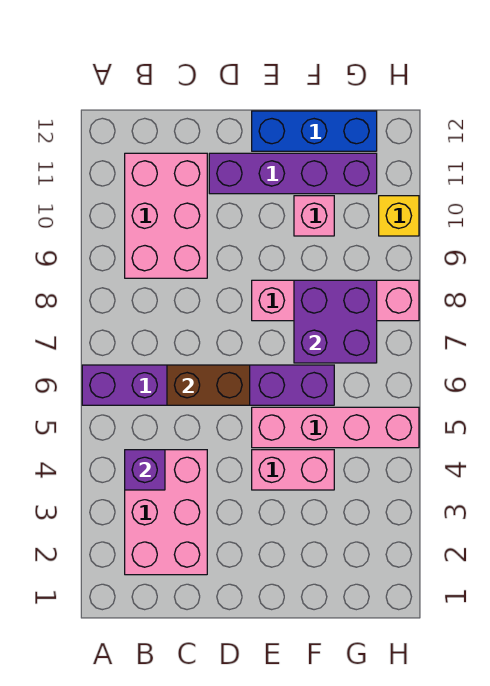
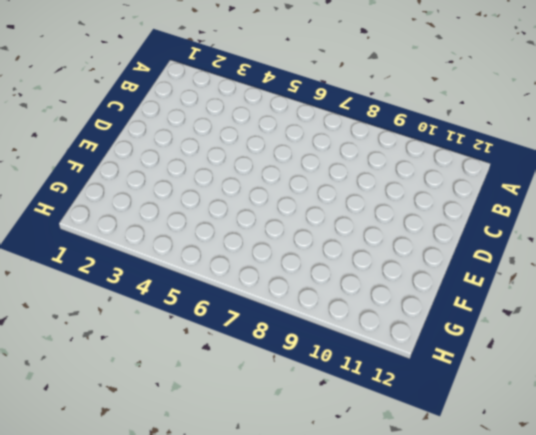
none -> purple 1x6 brick [82,365,334,405]
none -> pink 2x3 brick [125,450,207,575]
none -> pink 2x3 brick [125,153,207,278]

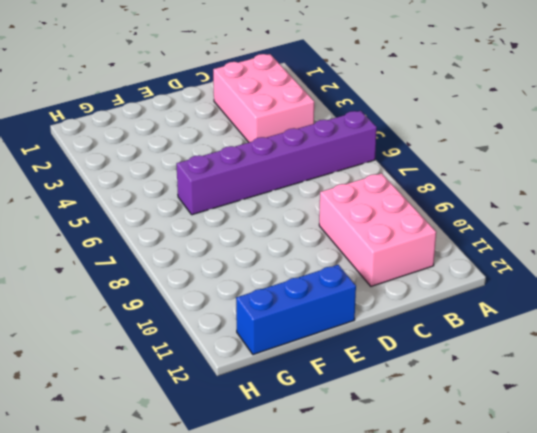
none -> purple 1x4 brick [209,153,377,194]
none -> pink 1x2 brick [252,450,334,490]
none -> pink 1x4 brick [252,407,419,448]

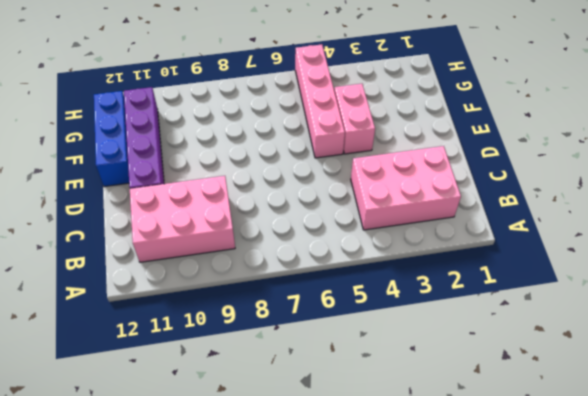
none -> purple 1x6 brick [82,365,334,405]
none -> pink 1x4 brick [252,280,419,321]
none -> pink 1x1 brick [294,196,334,236]

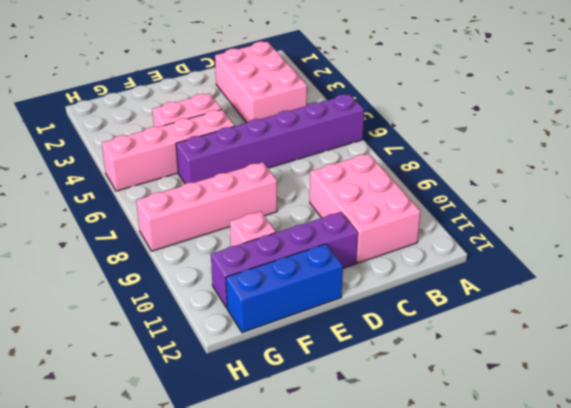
none -> yellow 1x1 brick [379,196,419,236]
none -> purple 1x1 brick [125,450,165,490]
none -> brown 1x2 brick [167,365,250,405]

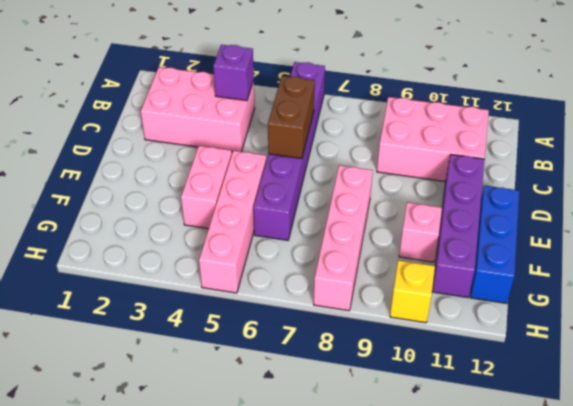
none -> purple 2x2 brick [294,280,377,363]

